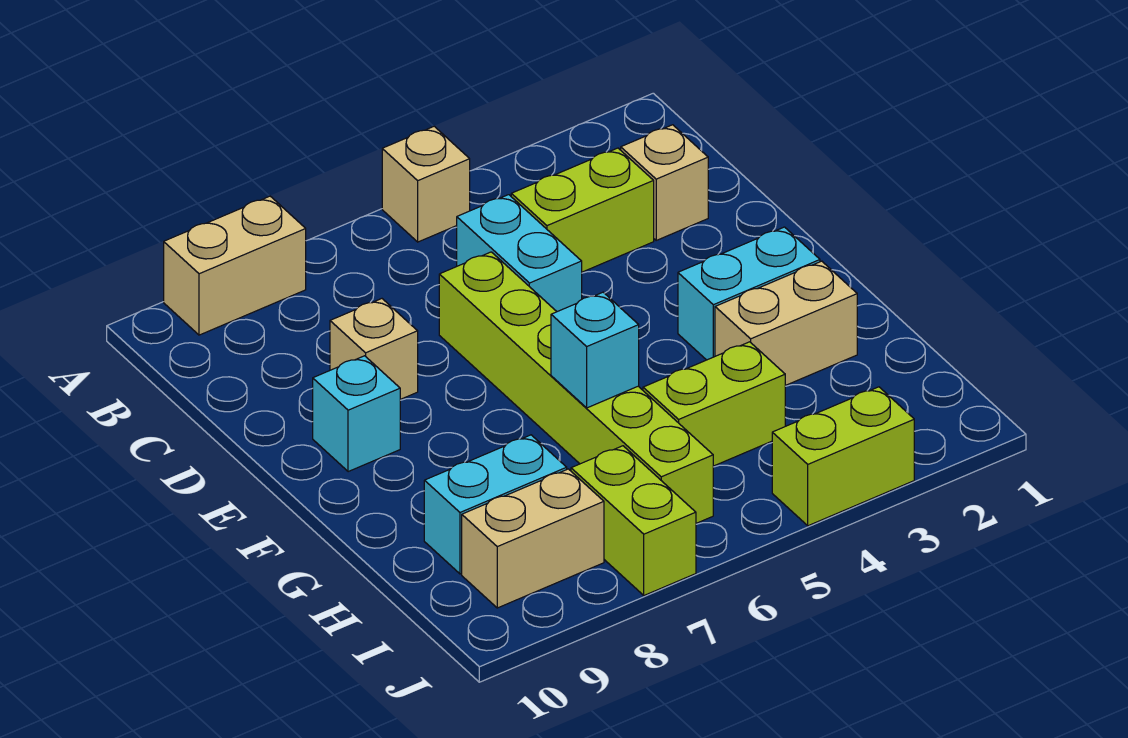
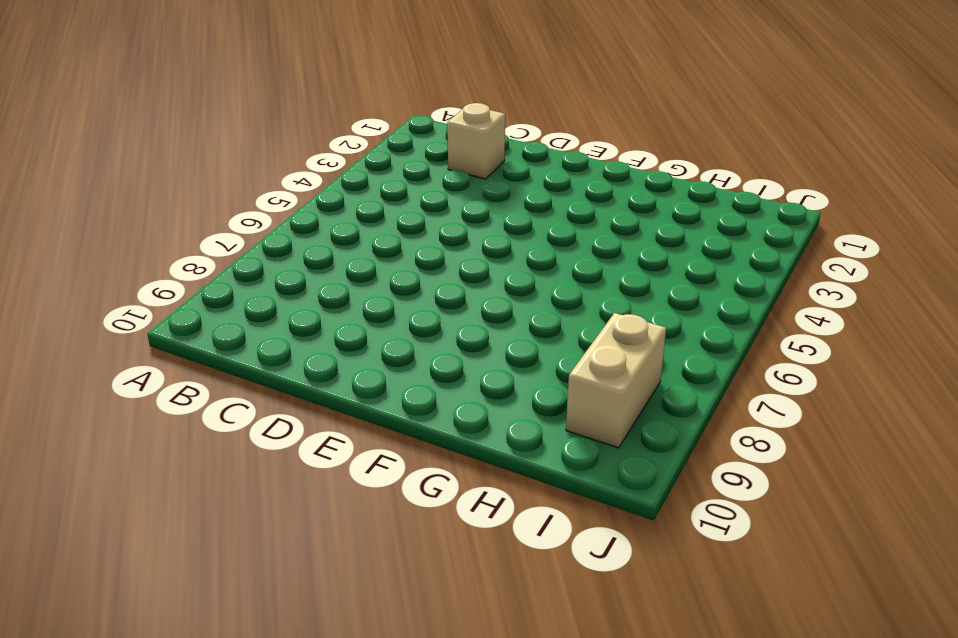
none -> tan 1x1 brick [382,126,470,242]
none -> tan 1x2 brick [164,196,306,335]
none -> lime 1x2 brick [511,148,654,272]

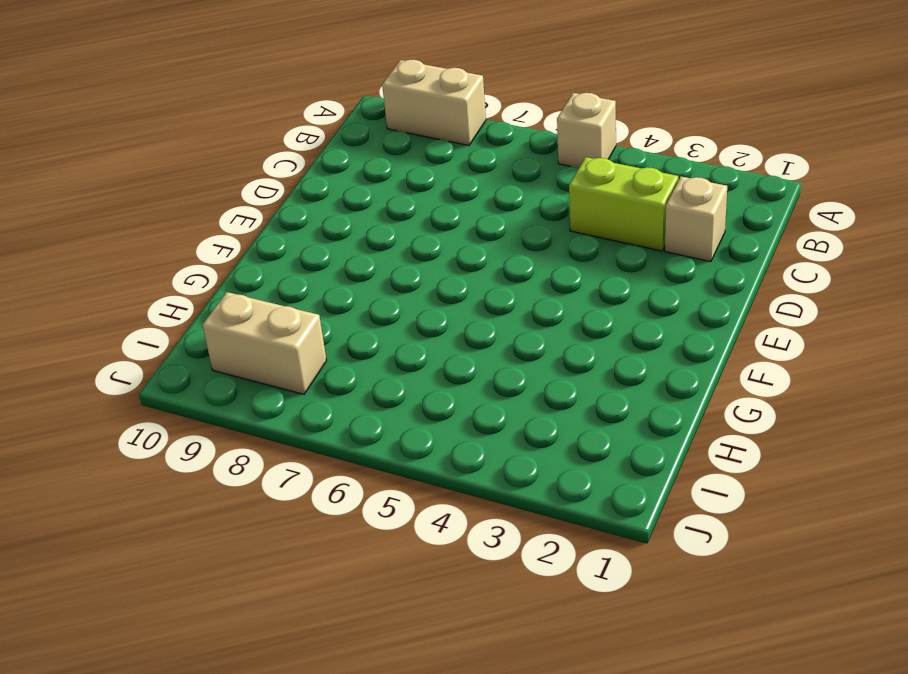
none -> cyan 1x2 brick [457,195,582,312]
none -> lime 1x6 brick [439,252,713,523]
none -> tan 1x1 brick [330,299,418,399]

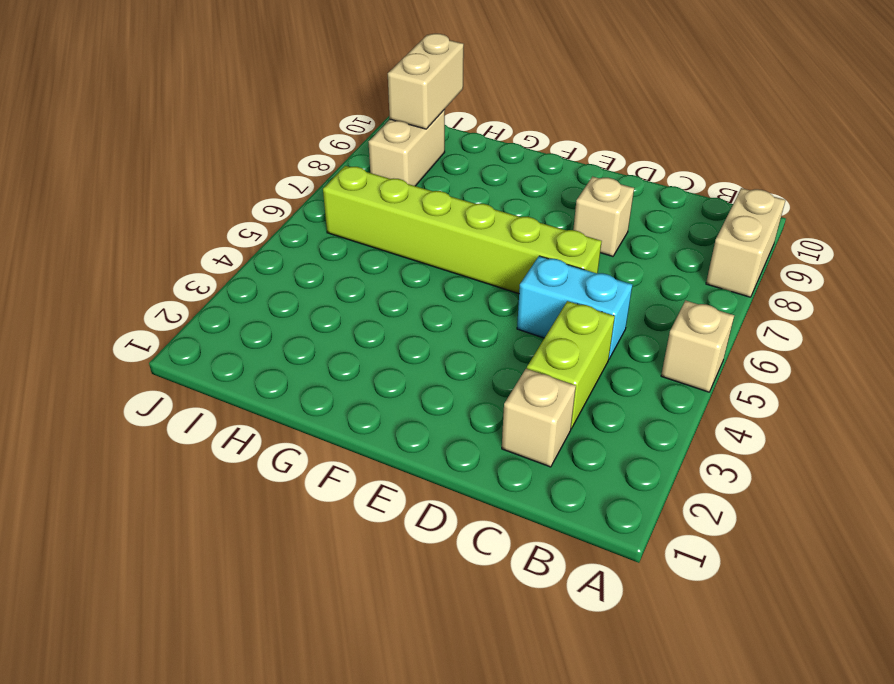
tan 1x2 brick [388,34,464,129] -> tan 1x2 brick moved to [715,261,857,386]
none -> cyan 1x1 brick [313,356,400,472]
none -> cyan 1x2 brick [678,227,820,360]
none -> lime 1x2 brick [643,342,785,466]

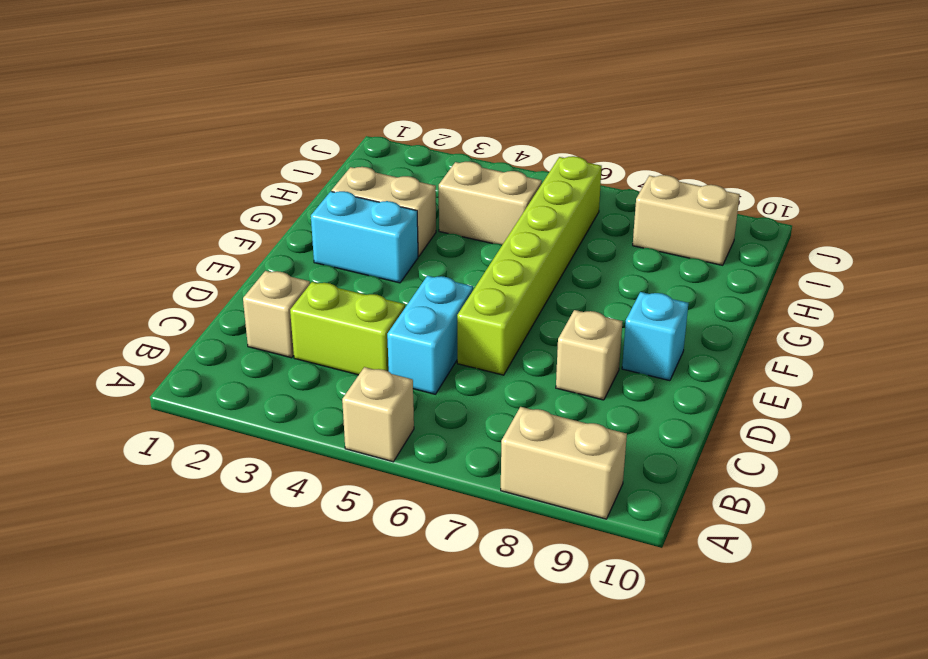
tan 1x2 brick [439,162,542,245] -> lime 1x2 brick [643,342,785,466]
none -> cyan 1x2 brick [424,435,567,574]
none -> lime 1x2 brick [571,446,696,595]
none -> lime 1x2 brick [772,387,914,526]

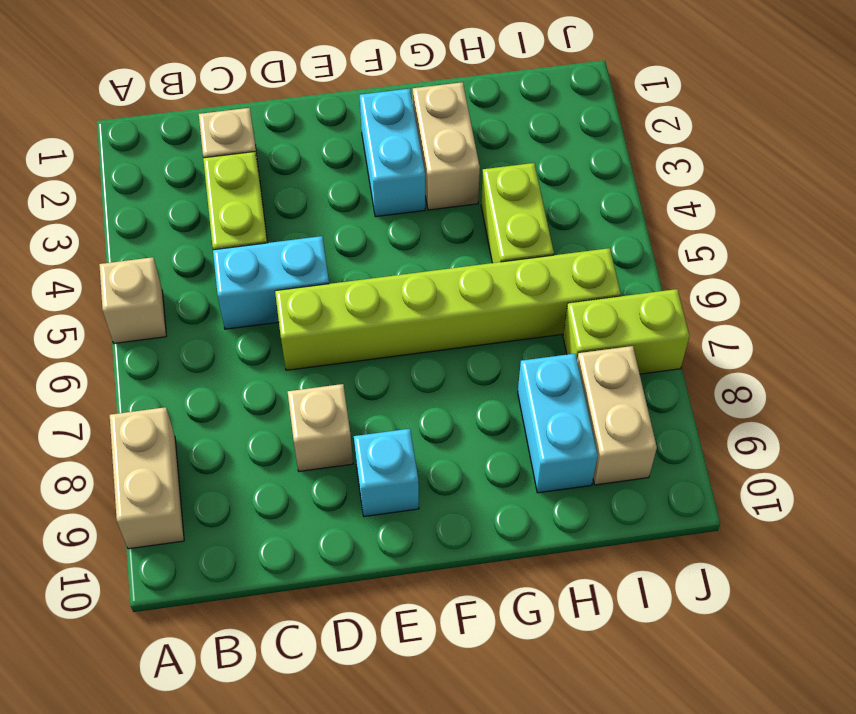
none -> lime 1x2 brick [772,387,914,526]
none -> cyan 1x1 brick [551,292,639,408]

